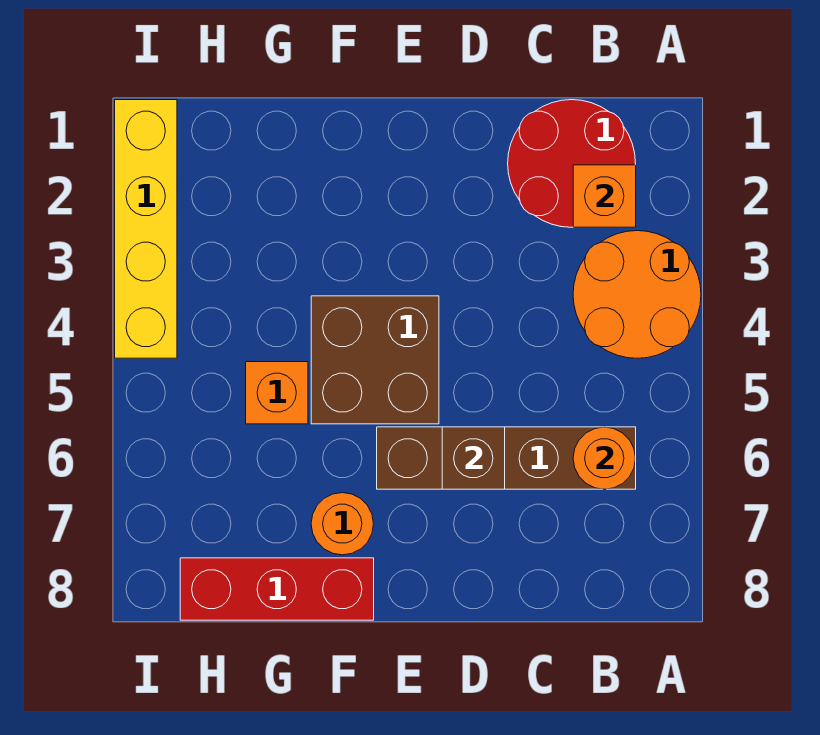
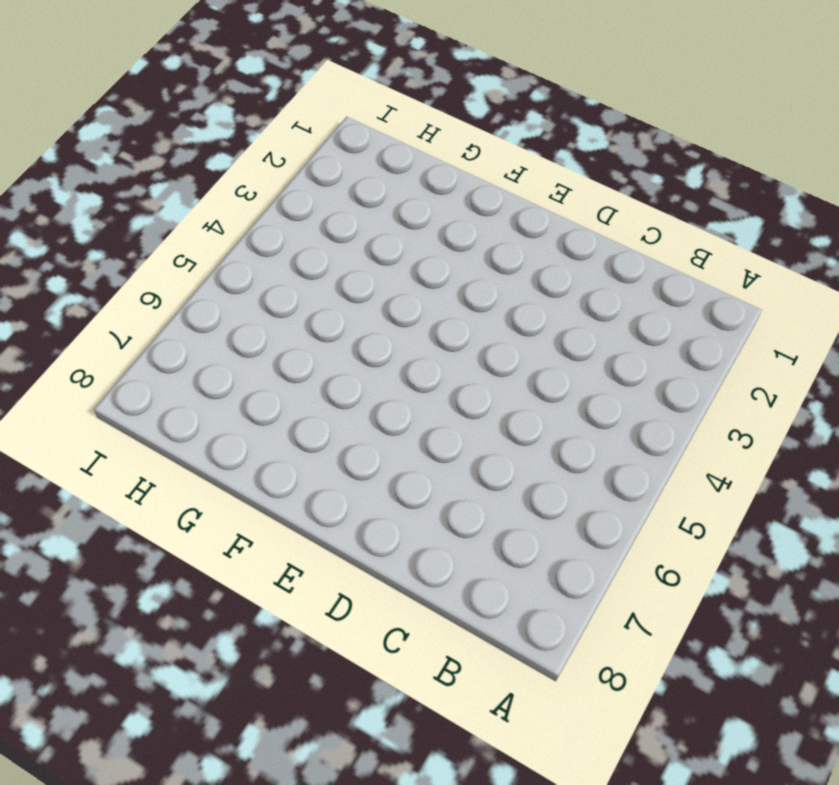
none -> orange 2x2 round brick [573,231,701,358]
none -> red 2x2 round brick [508,100,636,227]

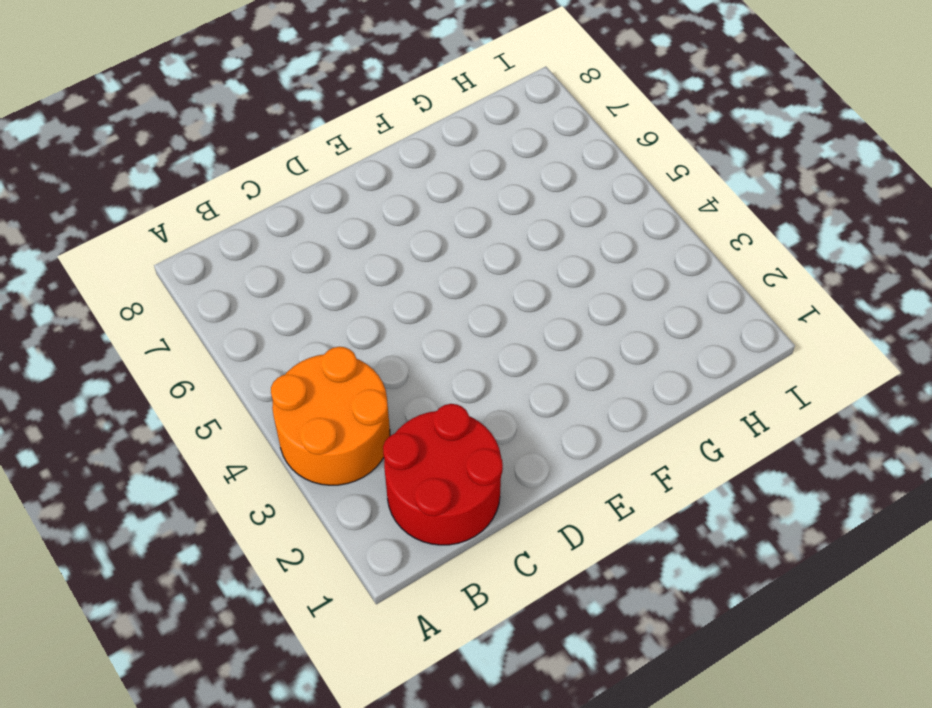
none -> brown 1x4 brick [377,427,636,489]
none -> brown 2x2 brick [311,296,439,424]

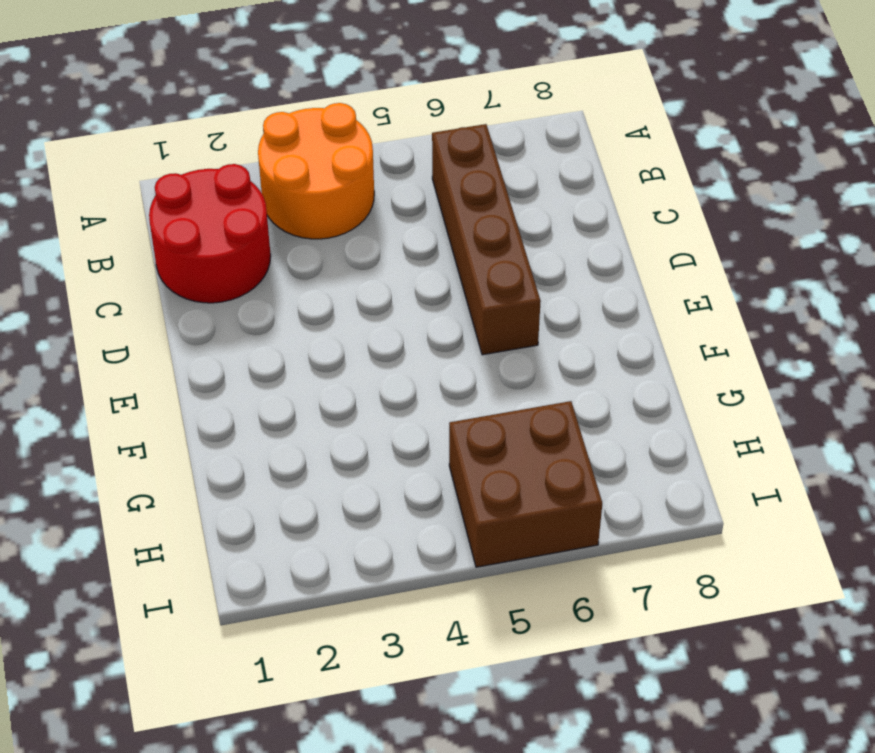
brown 2x2 brick [449,401,602,567] -> brown 2x2 brick moved to [311,296,439,424]
none -> orange 1x1 round brick [311,493,373,555]
none -> red 1x3 brick [180,558,374,620]

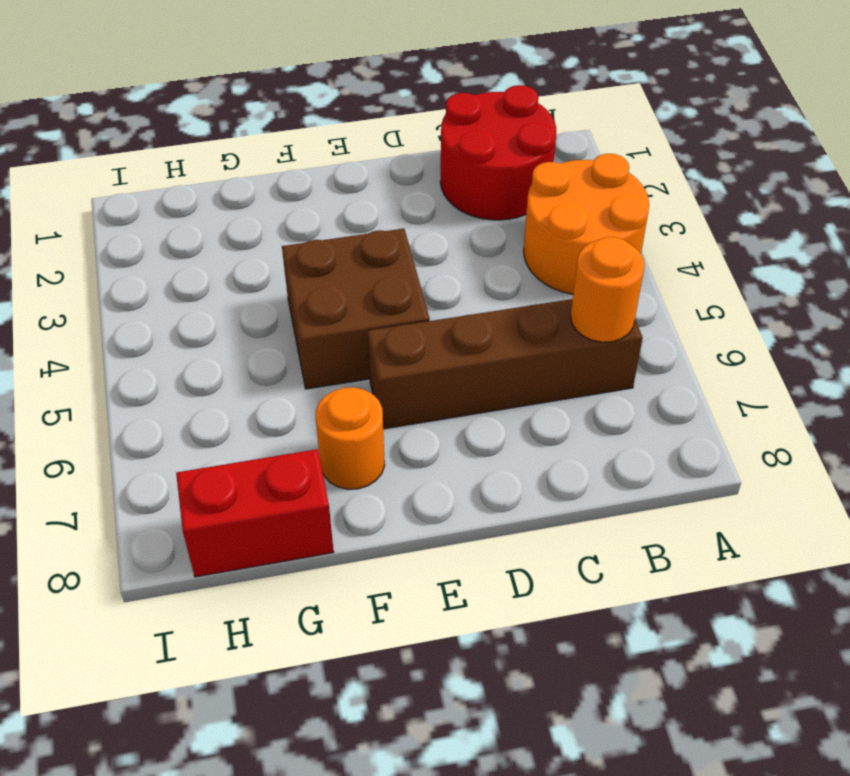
red 1x2 brick [176,449,334,577] -> red 1x3 brick [180,558,374,620]
none -> orange 1x1 brick [246,362,308,424]
none -> yellow 1x4 brick [115,100,177,358]

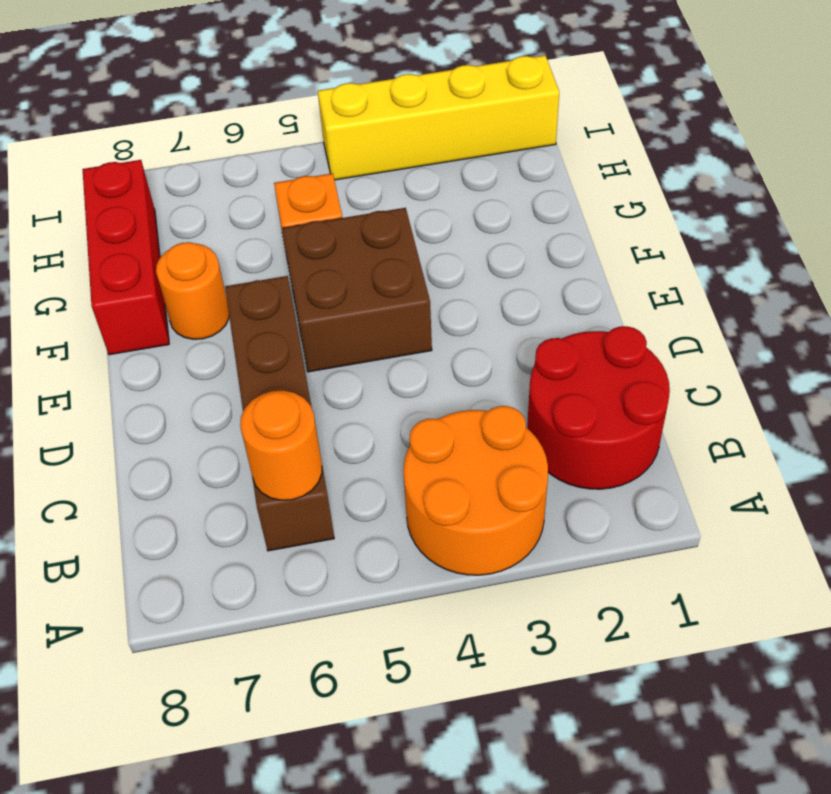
none -> orange 1x1 brick [573,165,636,227]
none -> brown 1x1 brick [442,427,505,489]

